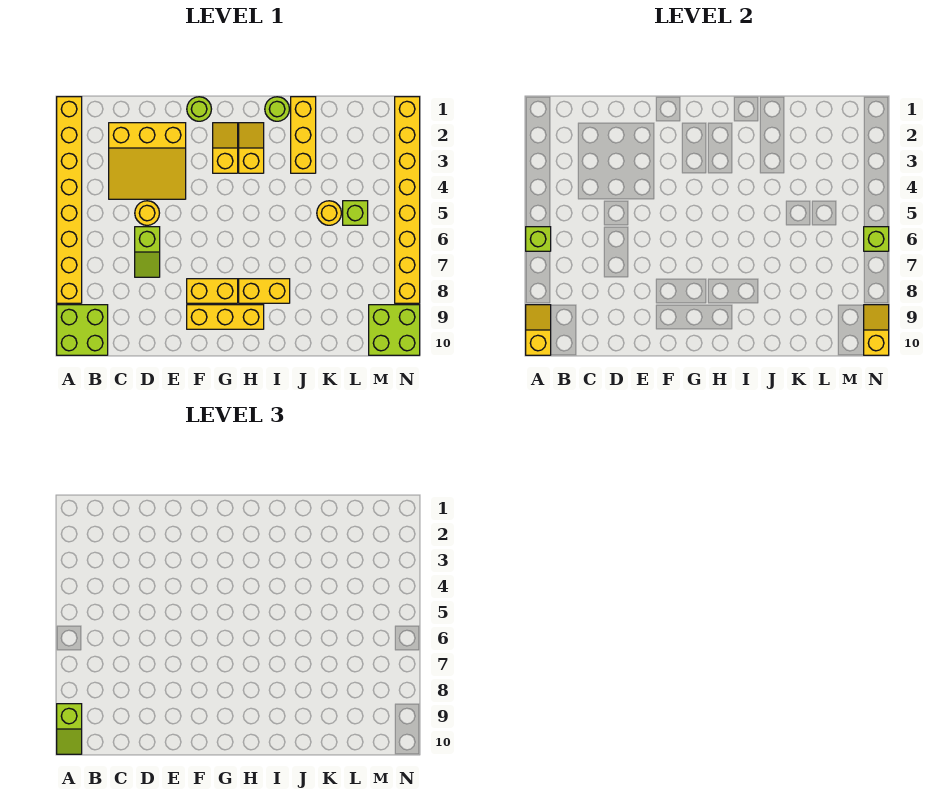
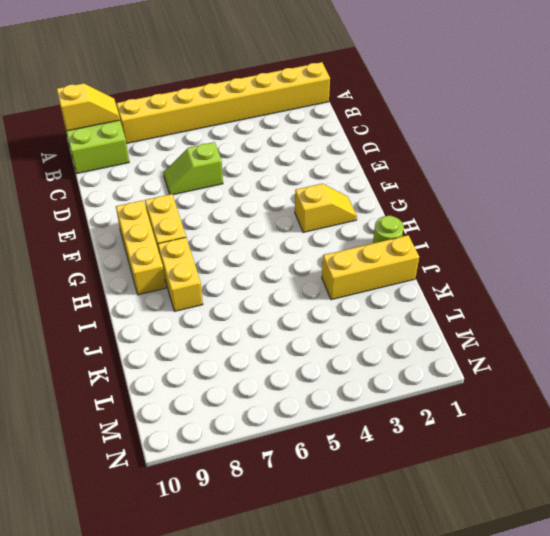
none -> yellow 3x3 slope [109,123,186,199]
none -> yellow 1x1 round brick [135,201,159,225]
none -> lime 1x1 round brick [187,97,211,121]

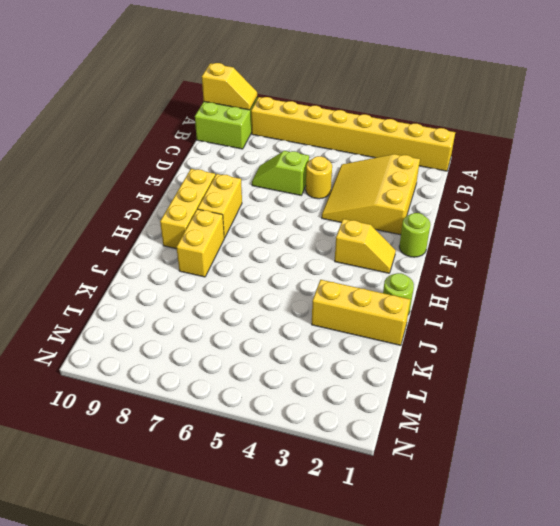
none -> yellow 1x2 slope [239,123,264,173]
none -> yellow 1x1 round brick [317,201,341,225]
none -> lime 1x1 brick [343,201,368,225]

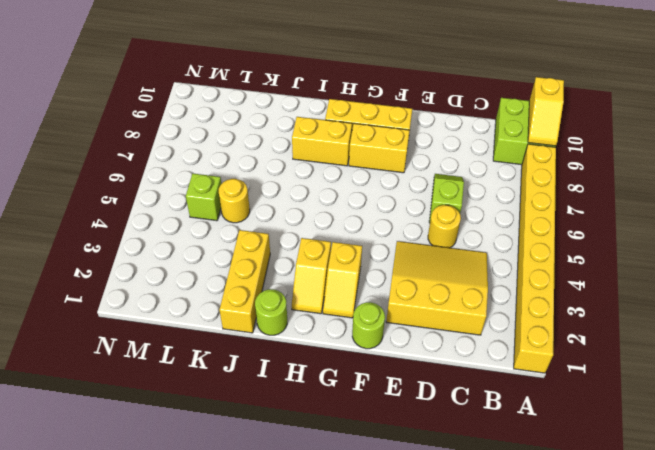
none -> lime 2x2 brick [369,305,420,355]
none -> yellow 1x8 brick [395,97,420,303]
none -> lime 1x1 brick [526,227,551,251]

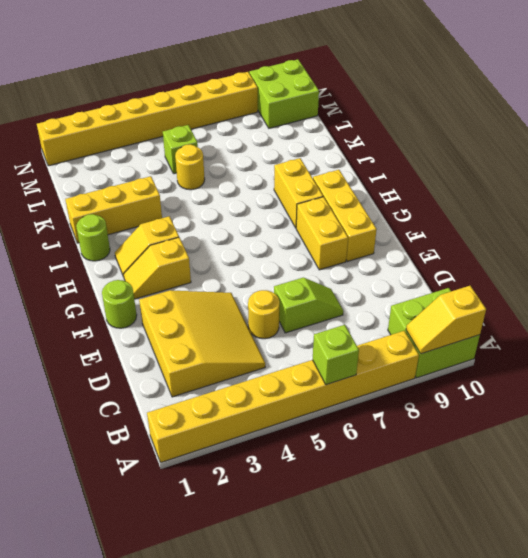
none -> lime 1x1 brick [864,227,889,251]
none -> yellow 1x2 slope [864,305,889,355]
none -> lime 1x2 slope [57,704,82,754]

